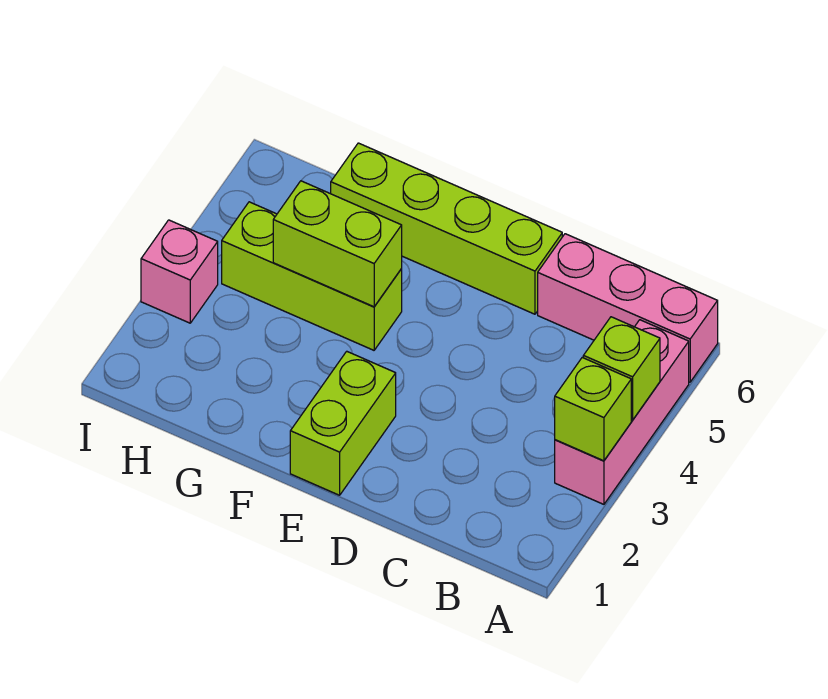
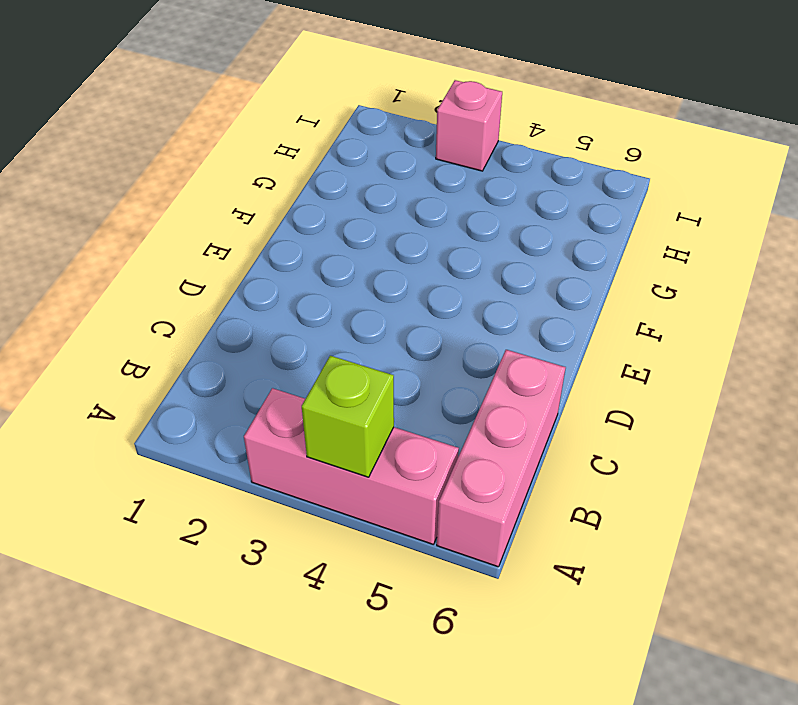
none -> lime 1x4 brick [331,143,562,314]
none -> lime 1x2 brick [290,351,396,495]

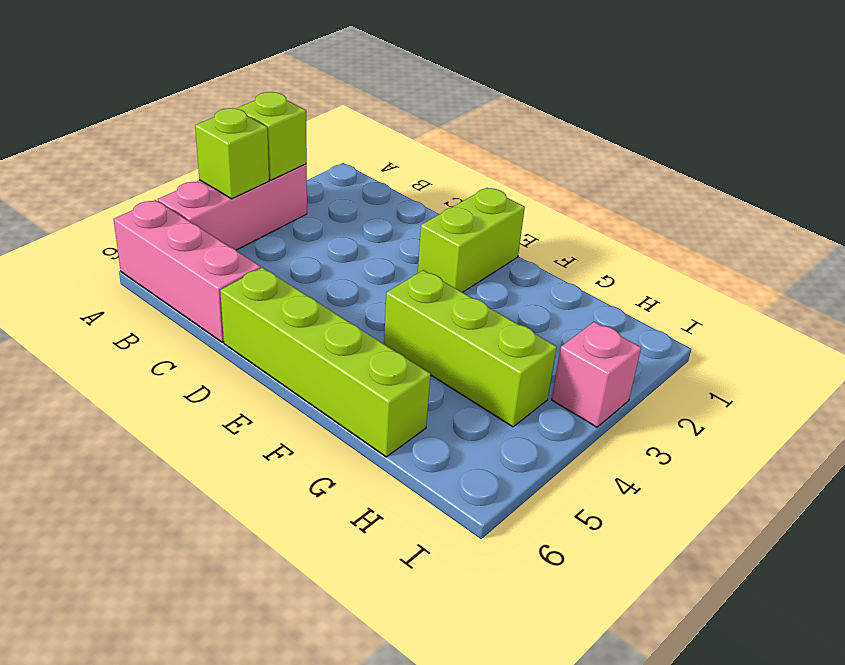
none -> lime 1x2 brick [273,181,402,307]

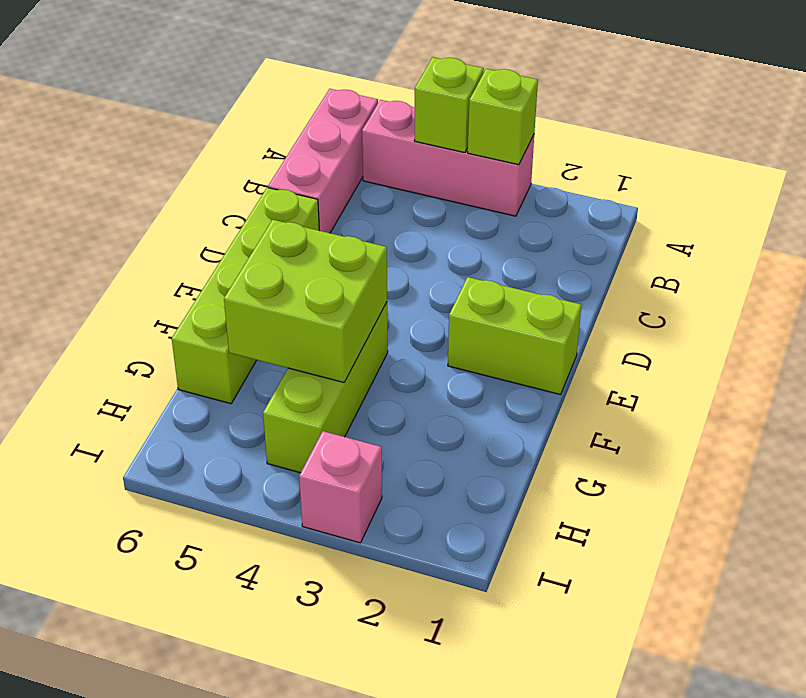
lime 2x2 brick [224,220,387,382] -> lime 1x2 brick [273,181,402,307]

